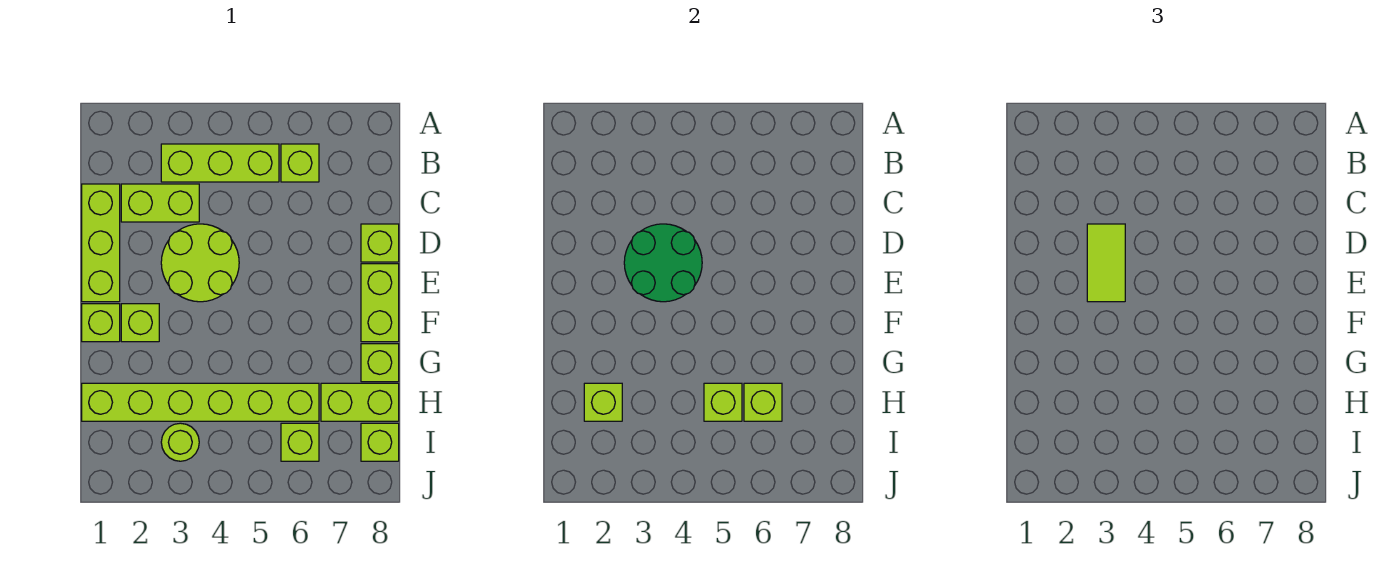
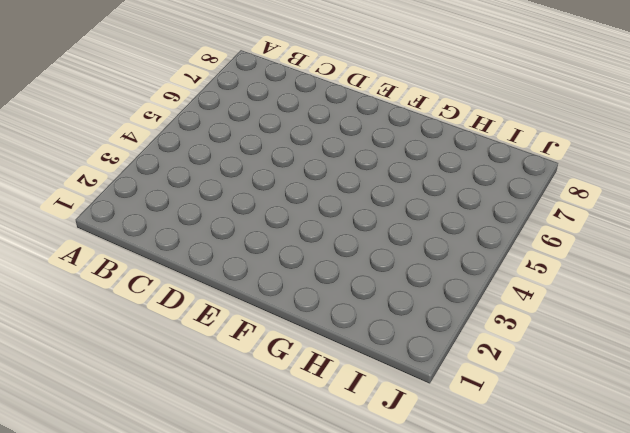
none -> lime 1x3 brick [161,144,279,182]
none -> lime 1x1 brick [281,144,319,182]
none -> lime 1x3 brick [82,184,120,302]

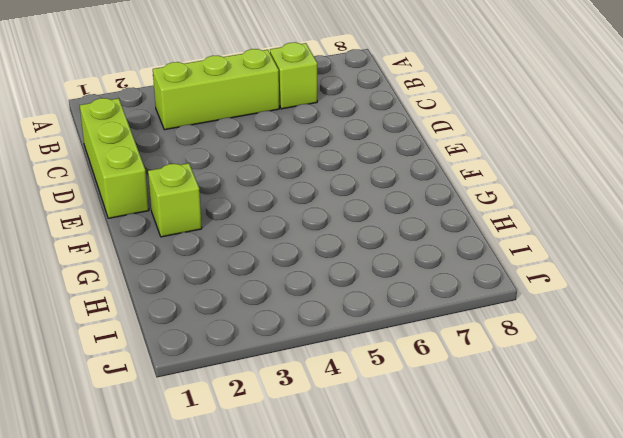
none -> lime 1x2 brick [121,184,199,222]
none -> lime 2x2 round brick [161,224,239,302]
none -> lime 1x1 brick [361,224,399,262]

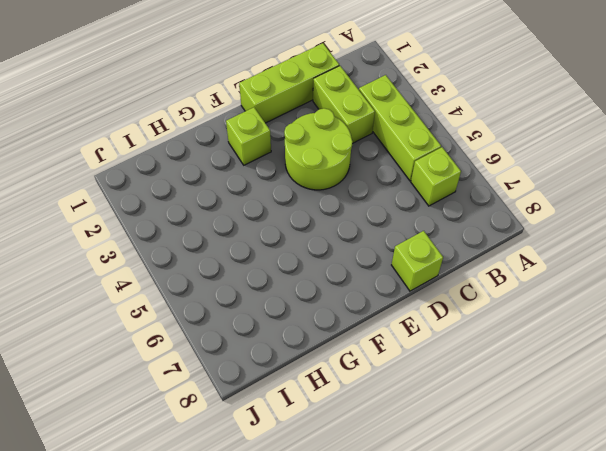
none -> lime 1x2 brick [361,264,399,342]
none -> lime 1x1 brick [82,304,120,342]
none -> lime 1x1 brick [361,344,399,382]

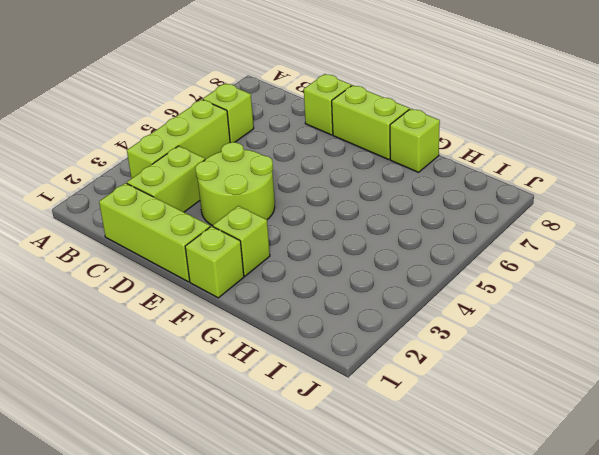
none -> lime 1x6 brick [82,383,319,421]
none -> lime 1x2 brick [321,383,399,421]
none -> lime 1x1 round brick [161,423,199,461]

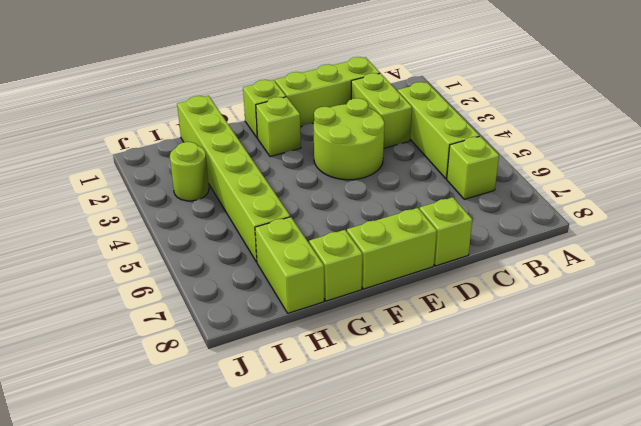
none -> lime 1x1 brick [281,423,319,461]
none -> lime 1x1 brick [361,423,399,461]
none -> green 2x2 round brick [624,224,702,302]

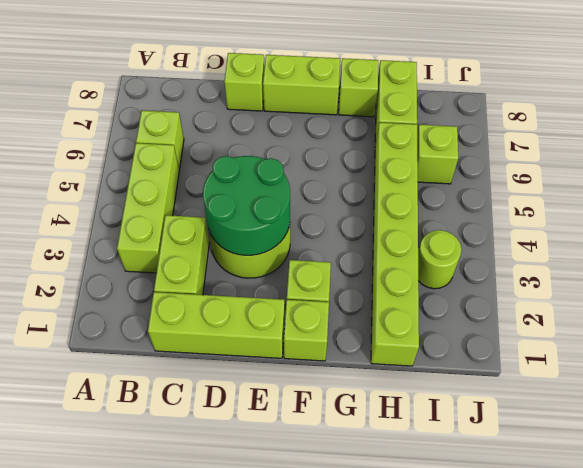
none -> lime 1x1 brick [361,423,399,461]
none -> lime 1x1 brick [584,383,622,421]
none -> lime 1x1 brick [704,383,742,421]

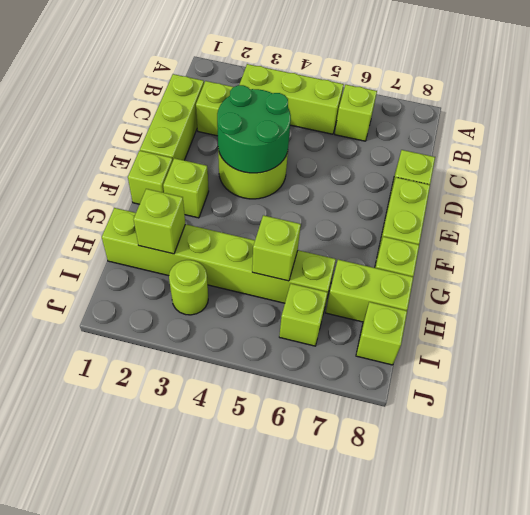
none -> lime 1x1 brick [744,383,782,421]
none -> lime 1x2 tile [1087,224,1125,302]

